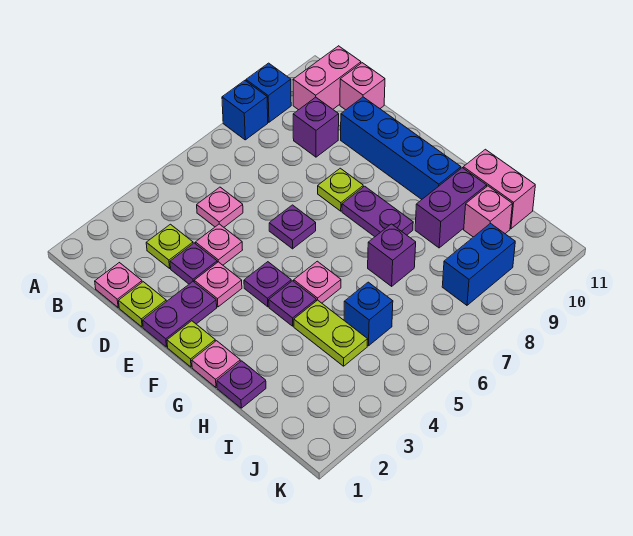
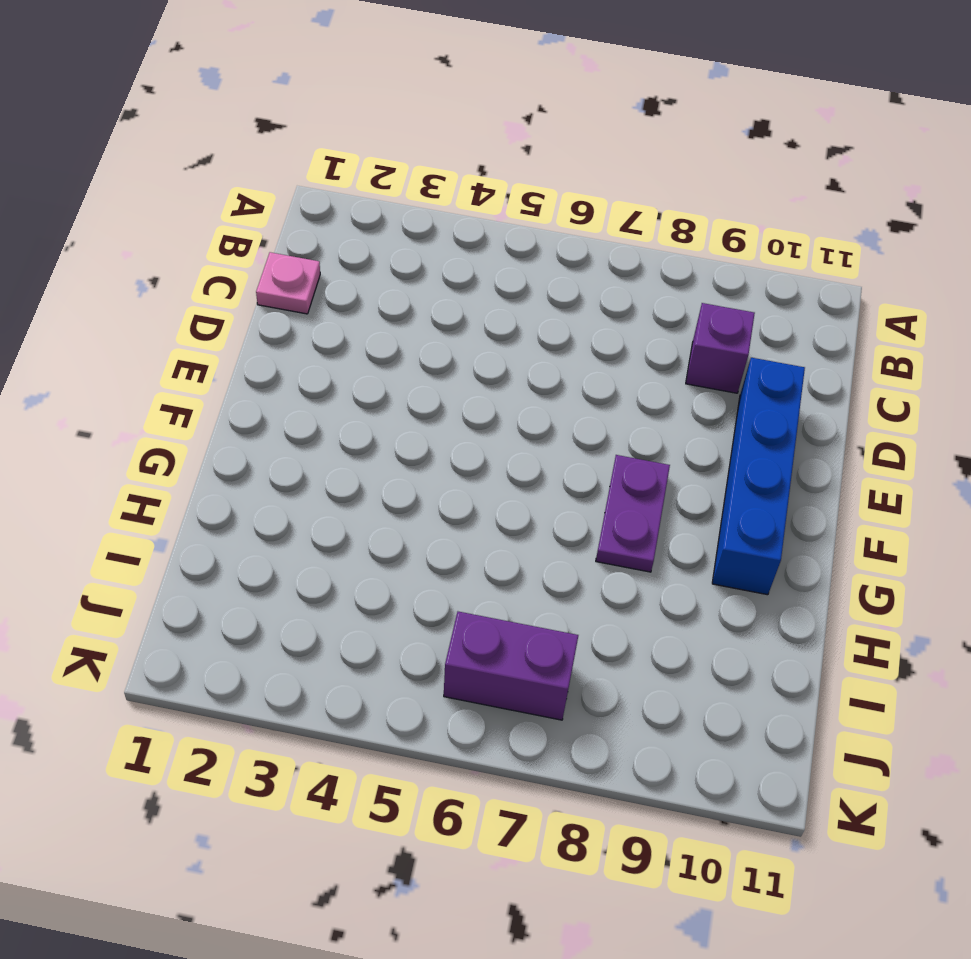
purple 1x2 brick [444,612,578,720] -> purple 1x2 brick moved to [415,168,487,248]
none -> blue 1x1 brick [222,81,268,140]
none -> blue 1x1 brick [246,63,291,122]
none -> pink 1x2 brick [293,46,361,110]
none -> lime 1x1 plate [146,224,193,268]

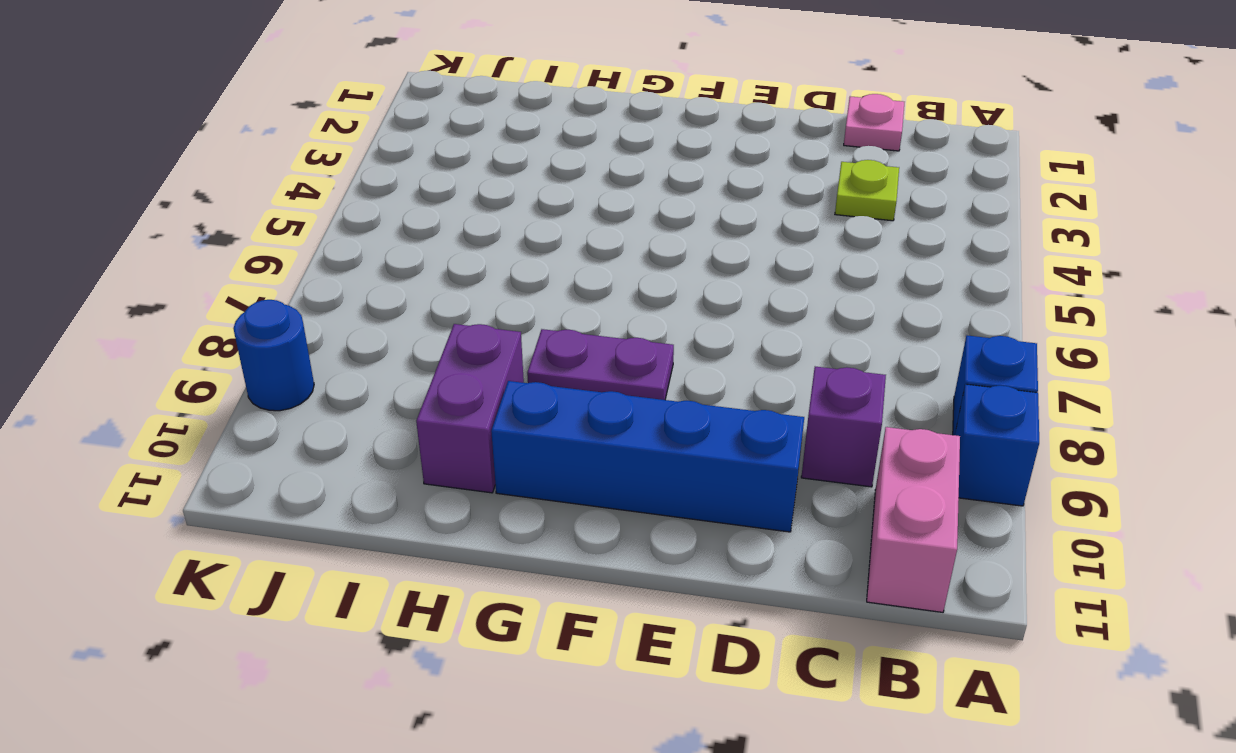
blue 1x1 round brick [233,300,314,411] -> none
none -> pink 1x1 plate [197,187,243,227]
none -> pink 1x1 brick [340,63,385,110]
none -> lime 1x1 plate [119,282,166,327]
none -> purple 1x1 plate [170,243,217,284]

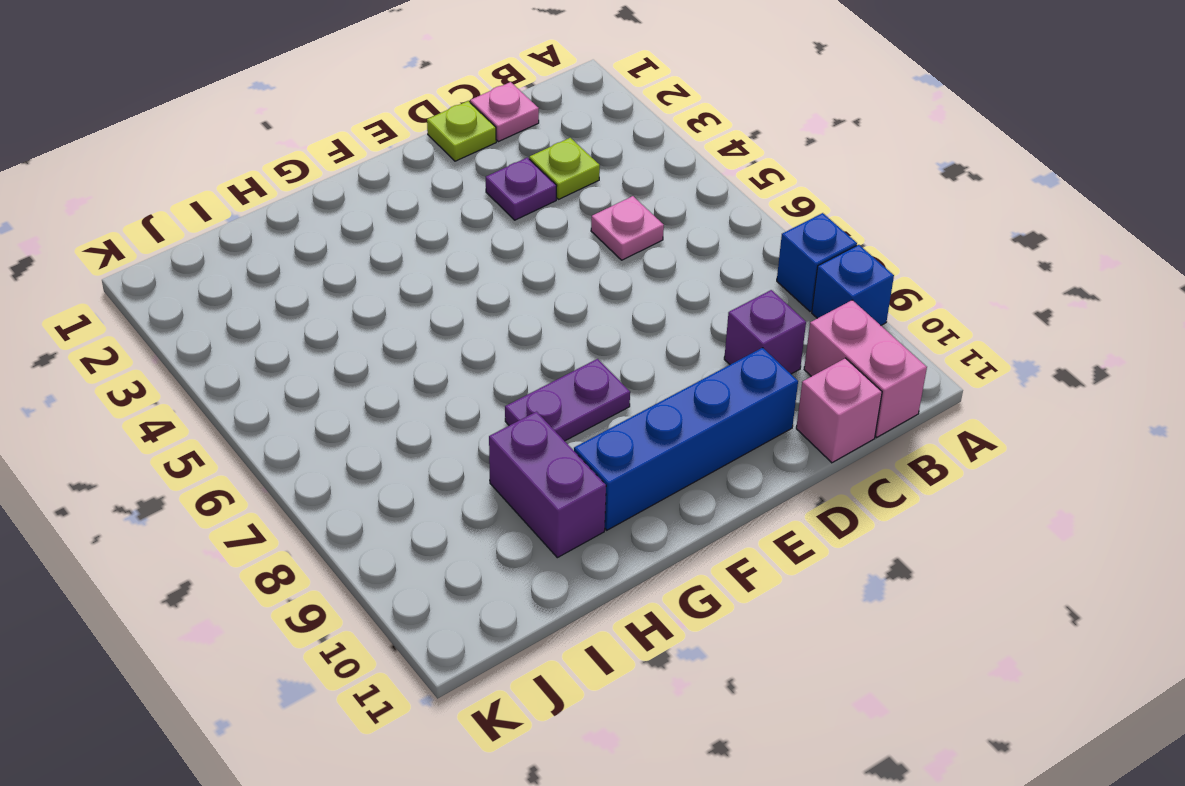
none -> pink 1x1 plate [195,224,242,265]
none -> purple 1x2 plate [143,282,217,347]
none -> pink 1x1 plate [194,262,242,307]
none -> purple 1x1 plate [269,205,316,249]

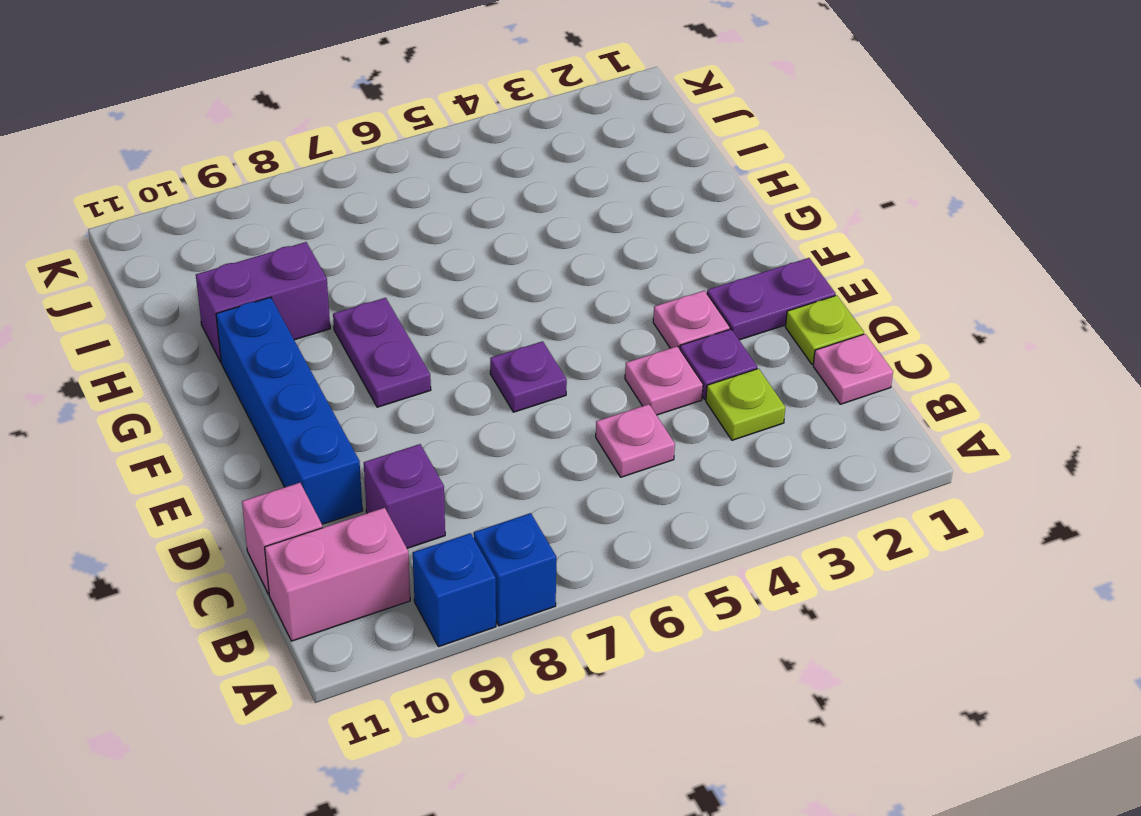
none -> lime 1x1 plate [318,168,363,211]
none -> lime 1x1 plate [167,321,215,367]
none -> purple 1x1 plate [244,262,291,307]
none -> pink 1x1 plate [192,341,240,388]

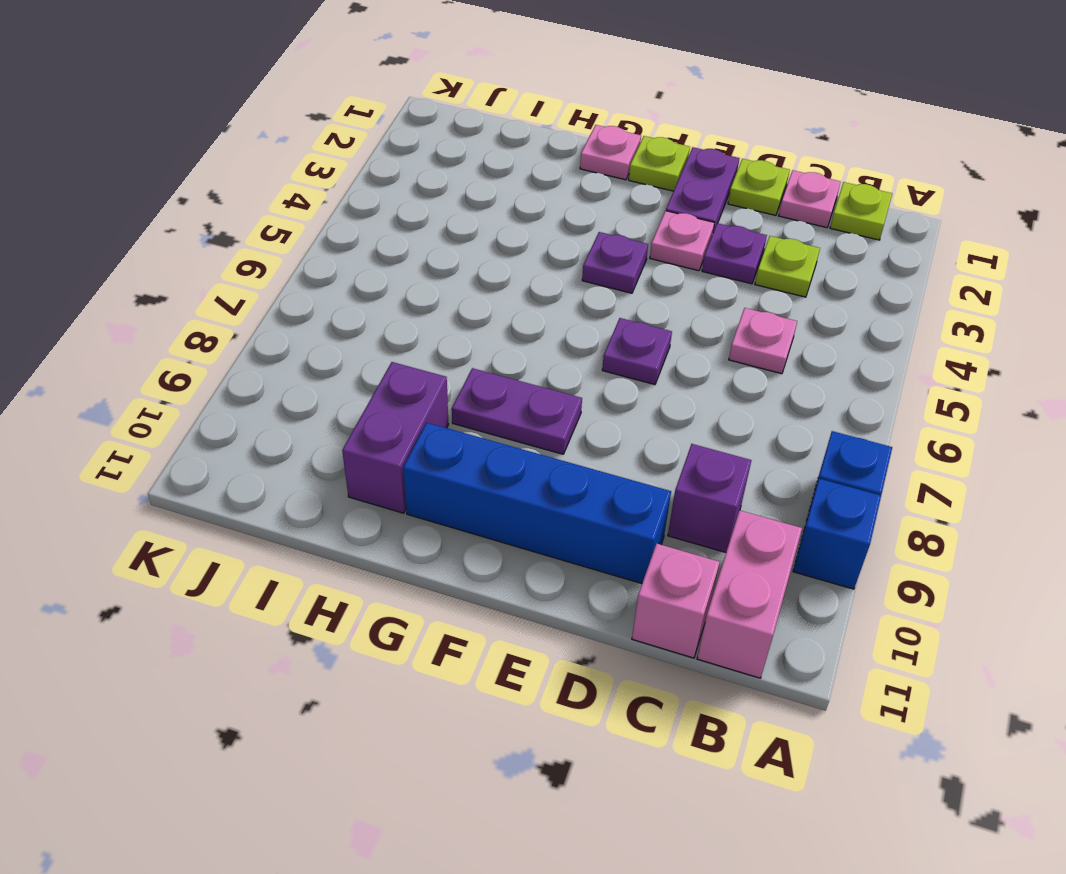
lime 1x1 plate [830,182,892,240] -> lime 1x1 plate moved to [318,168,363,211]
none -> pink 1x1 plate [195,224,242,265]
none -> purple 1x1 plate [269,281,316,326]
none -> pink 1x1 plate [294,261,341,303]
none -> purple 1x1 plate [217,361,266,408]

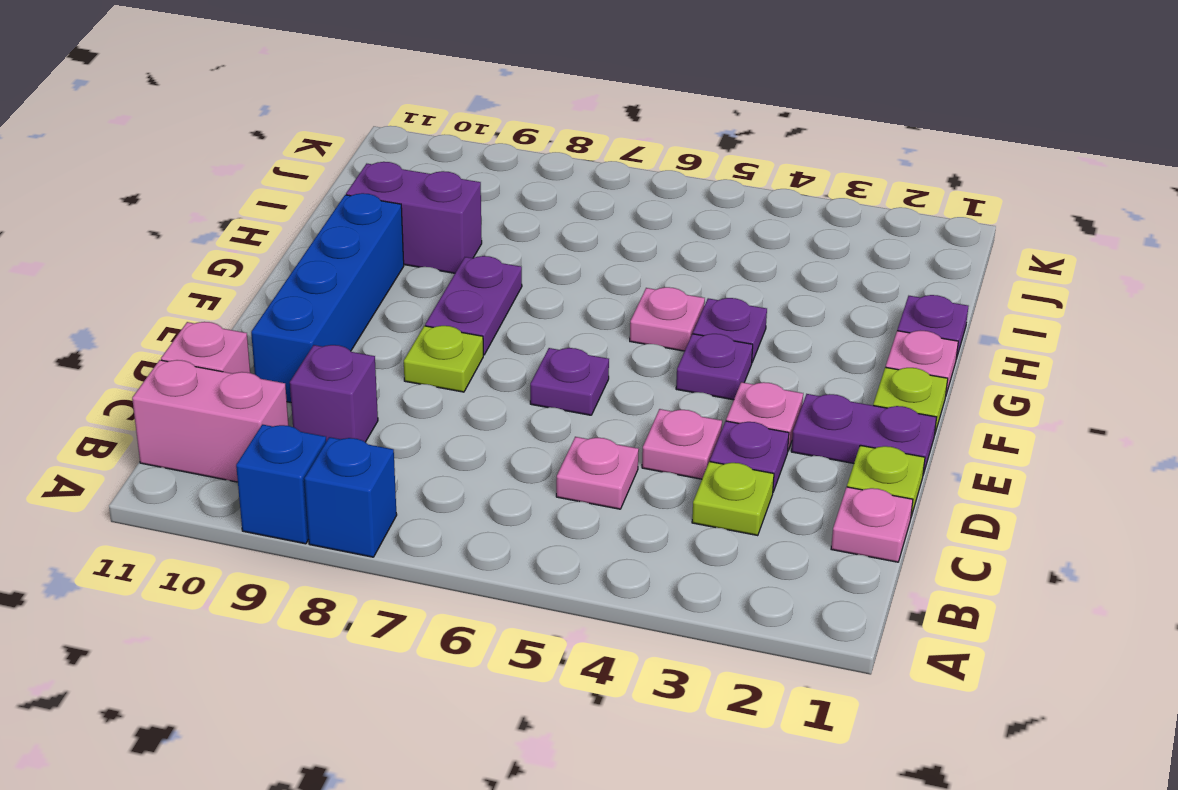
none -> lime 1x2 plate [294,300,368,366]
none -> purple 1x1 brick [368,224,416,286]
none -> pink 1x2 brick [463,149,535,229]
none -> blue 1x1 brick [344,282,393,346]

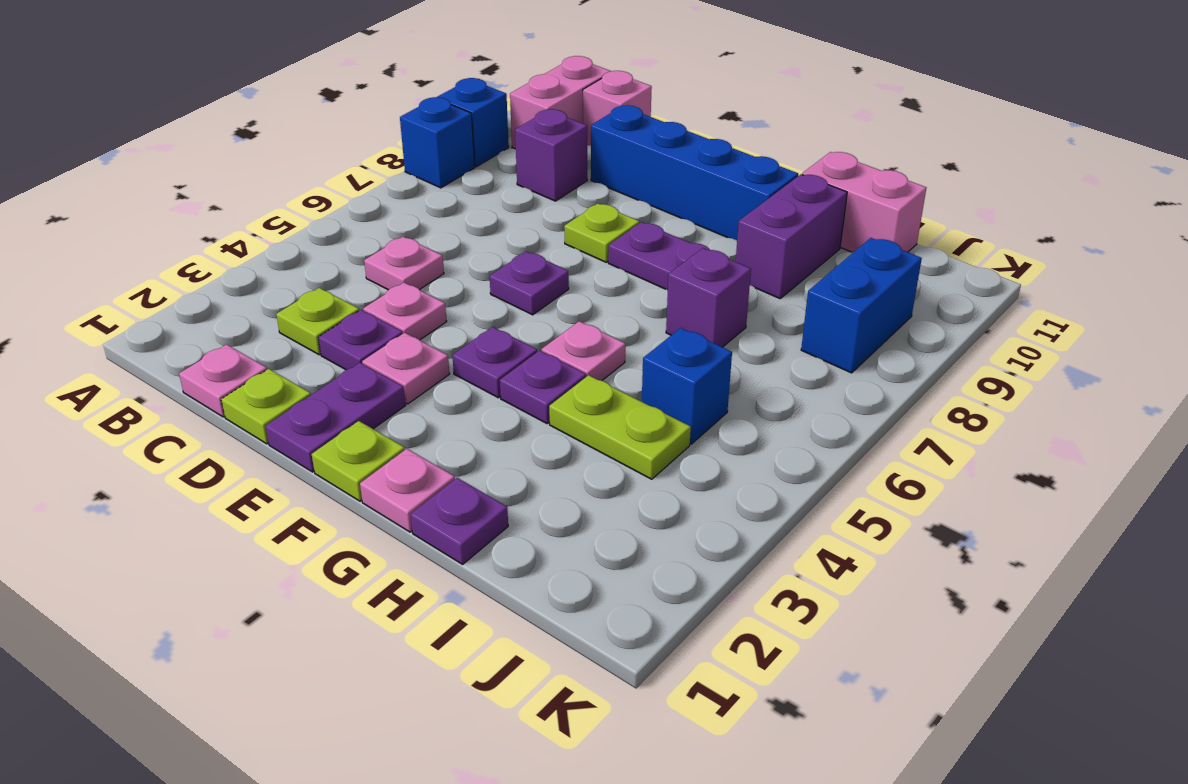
none -> pink 1x1 brick [464,186,512,237]

